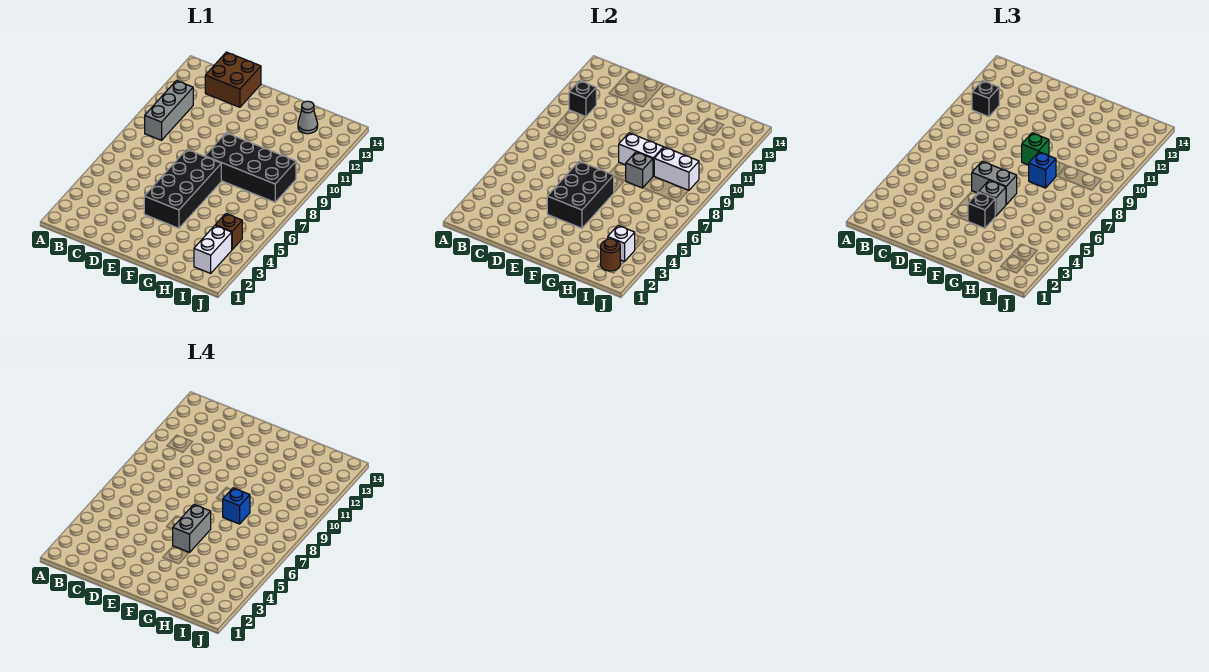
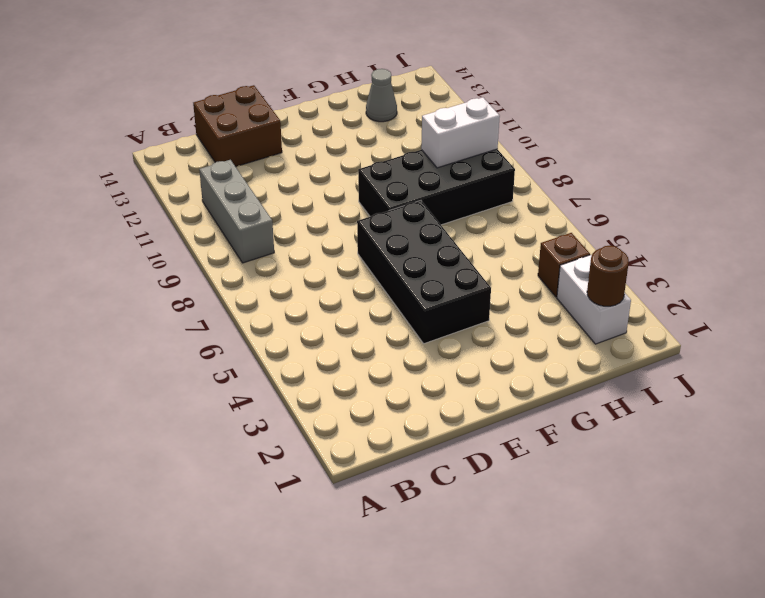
none -> black 1x1 brick [569,81,596,117]
none -> black 2x3 brick [547,161,614,228]
none -> white 1x2 brick [619,133,664,176]

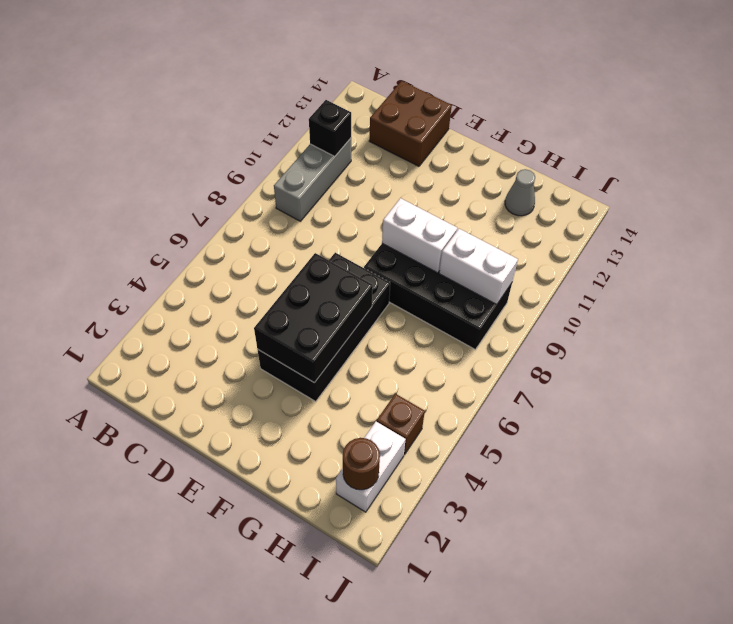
none -> grey 1x1 brick [626,152,653,188]
none -> white 1x1 brick [608,226,635,261]
none -> black 1x1 brick [972,81,999,117]

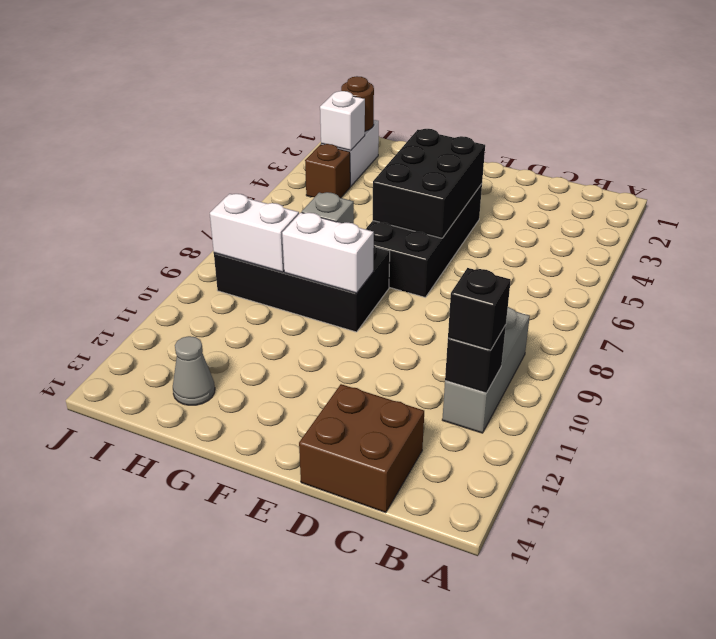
none -> grey 1x2 brick [972,161,1017,204]
none -> black 1x1 brick [968,192,995,228]
none -> grey 1x1 brick [979,180,1006,216]

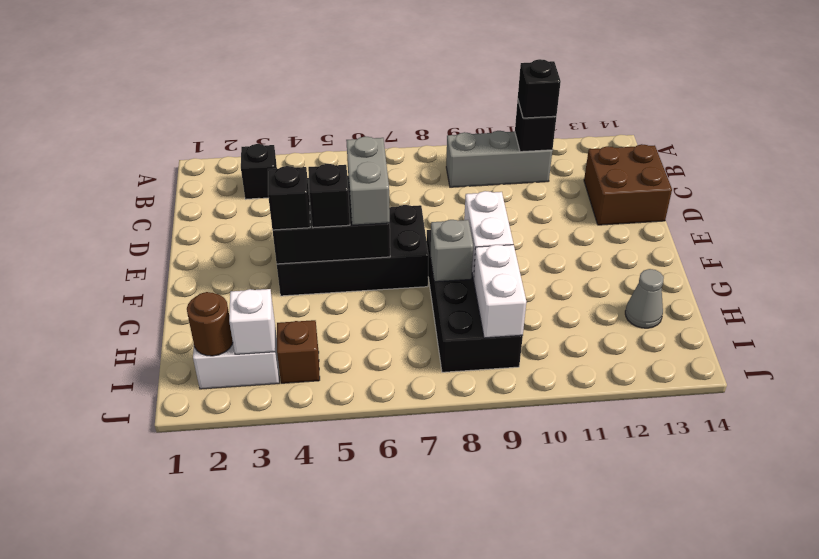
black 1x1 brick [241,144,277,199] -> none
black 1x1 brick [308,164,350,228] -> grey 1x1 brick [979,180,1006,216]
none -> green 1x1 brick [1022,133,1049,165]
none -> blue 1x1 brick [1029,152,1056,188]
none -> grey 1x2 brick [173,505,211,552]

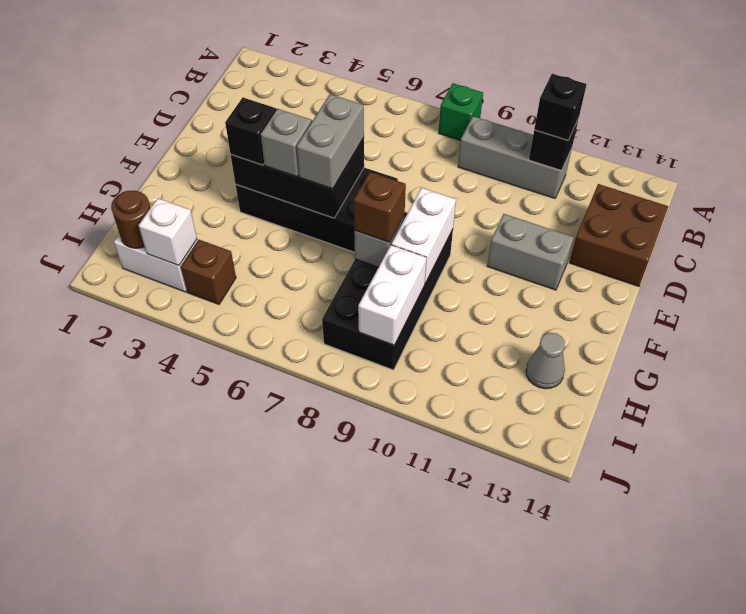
green 1x1 brick [439,83,483,141] -> green 1x1 brick moved to [1022,133,1049,165]
grey 1x2 brick [487,214,574,290] -> grey 1x2 brick moved to [173,505,211,552]
brown 1x1 brick [354,172,406,242] -> blue 1x1 brick [1029,152,1056,188]
none -> blue 1x1 brick [223,488,250,524]

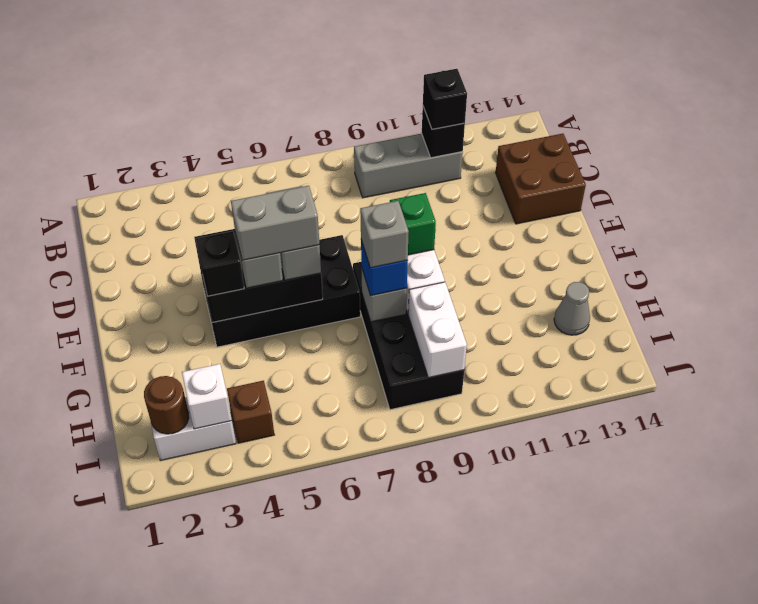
grey 1x1 brick [360,201,409,268] -> blue 1x1 brick [223,488,250,524]

